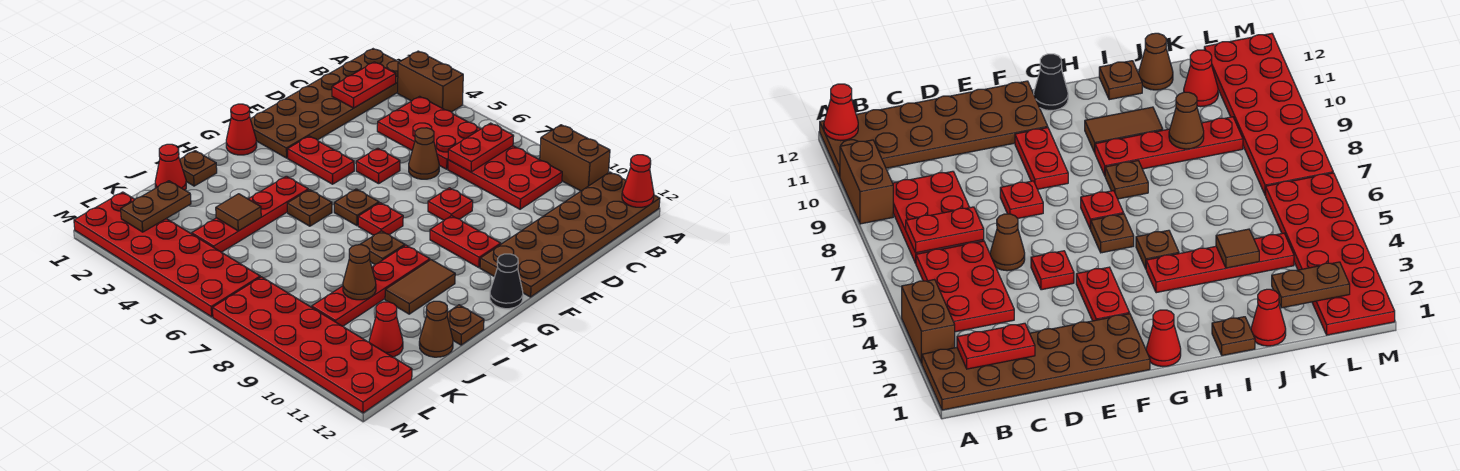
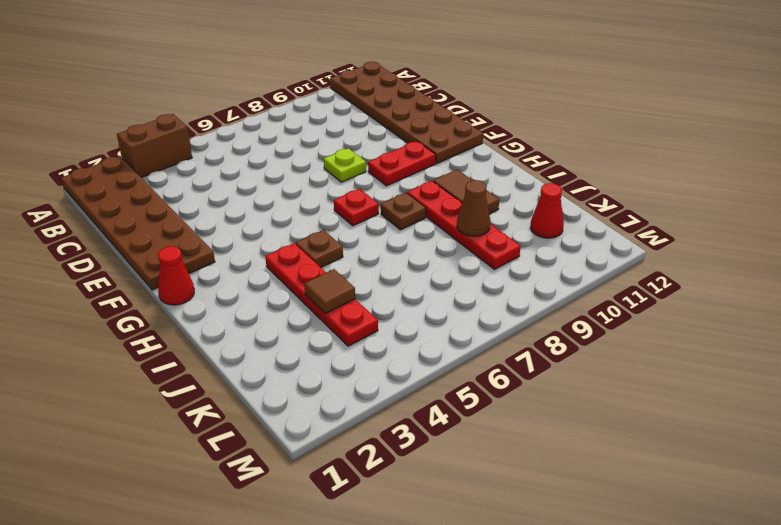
lime 1x1 plate [324,148,366,182] -> red 1x1 plate [428,188,473,220]
none -> brown 1x2 brick [540,125,610,191]
none -> red 2x3 plate [377,96,480,169]
none -> red 2x3 plate [448,146,562,209]
none -> brown 1x1 cone [409,128,439,179]

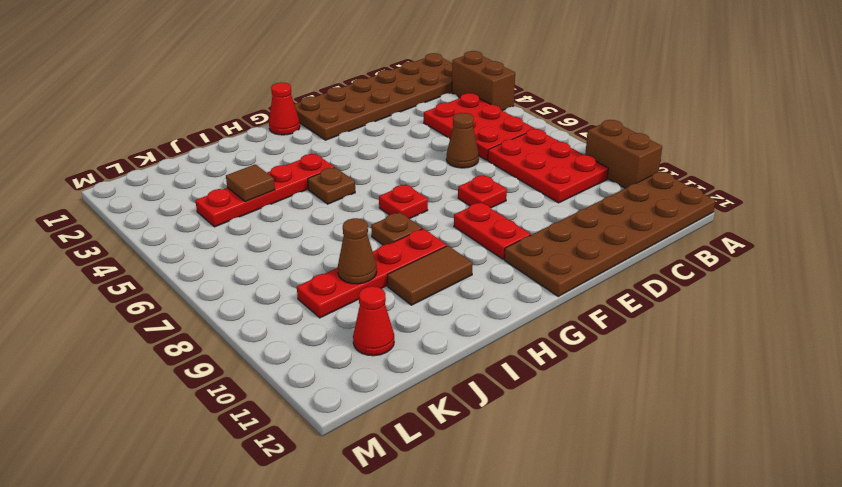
none -> red 1x1 plate [356,148,400,184]
none -> red 1x2 plate [288,136,354,184]
none -> brown 1x1 plate [334,189,379,226]
none -> black 1x1 cone [490,254,523,309]

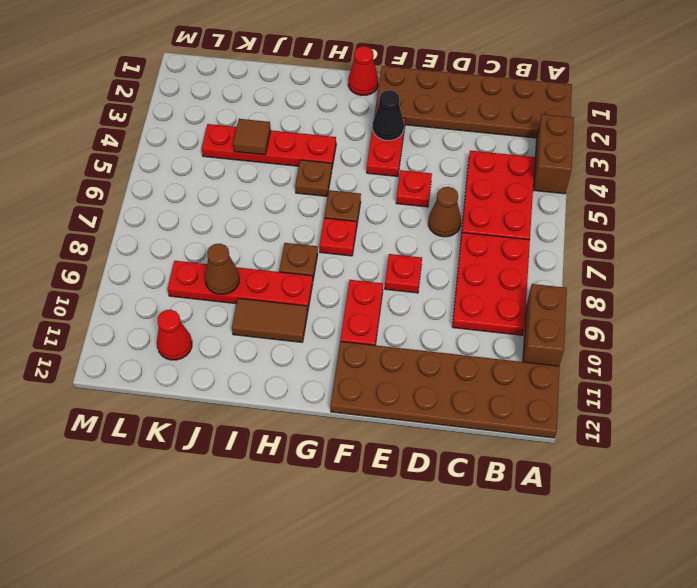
black 1x1 cone [373,90,404,141] -> black 1x1 cone moved to [490,254,523,309]
none -> brown 1x1 plate [180,151,217,186]
none -> brown 1x1 plate [447,305,484,345]
none -> red 1x1 cone [155,144,186,190]
none -> brown 1x1 cone [419,301,453,357]

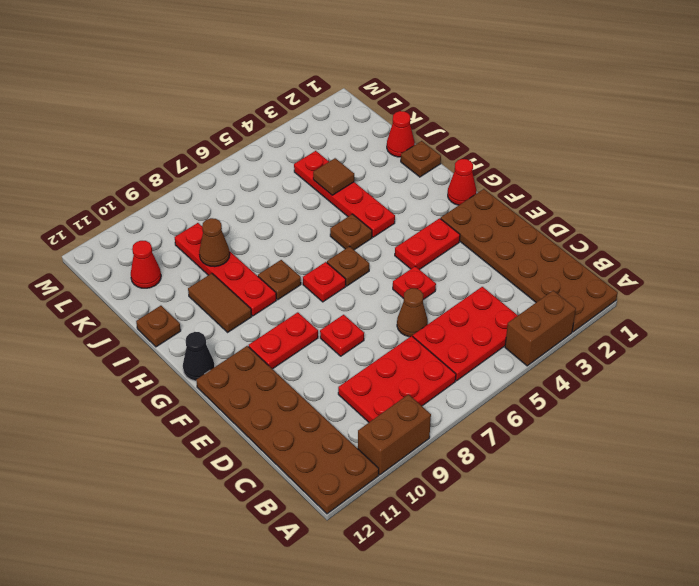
none -> brown 1x1 cone [419,301,453,357]
none -> red 2x6 plate [74,192,260,317]
none -> red 2x6 plate [213,277,412,413]
none -> red 1x1 cone [622,155,654,207]

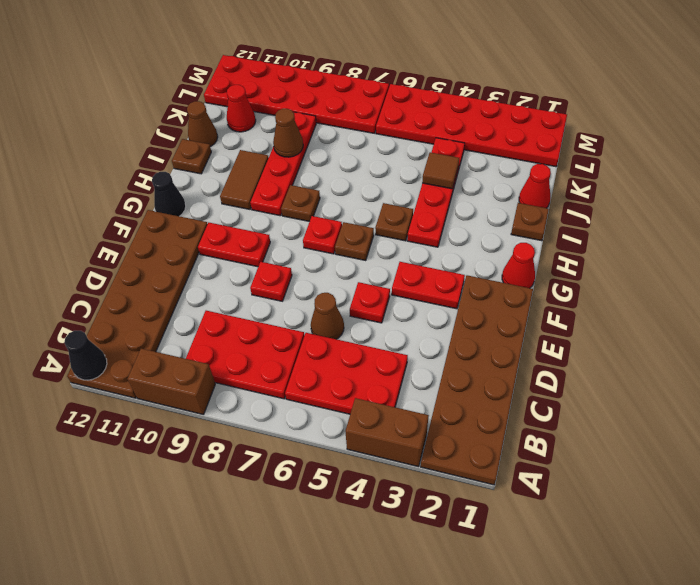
black 1x1 cone [64,331,107,380] -> red 1x1 cone [622,155,654,207]
none -> red 1x2 plate [332,62,396,108]
none -> red 1x2 plate [448,123,514,172]
none -> brown 1x2 plate [121,181,191,232]

